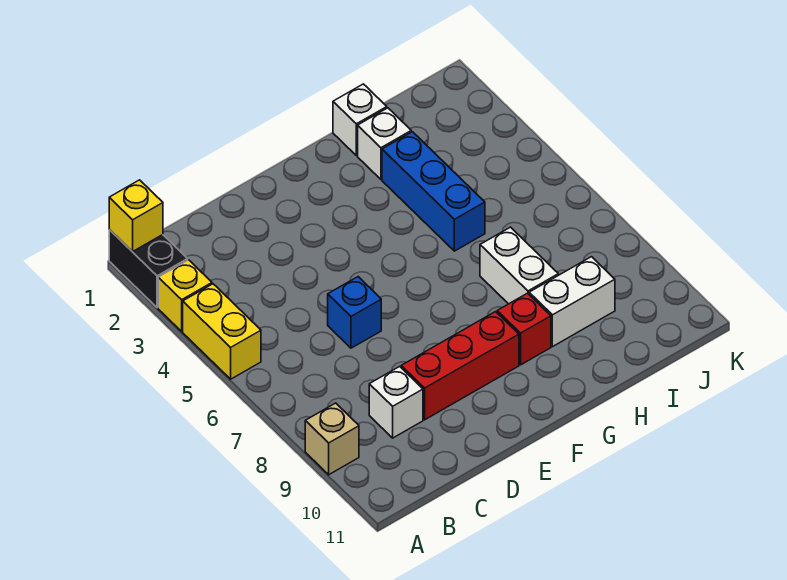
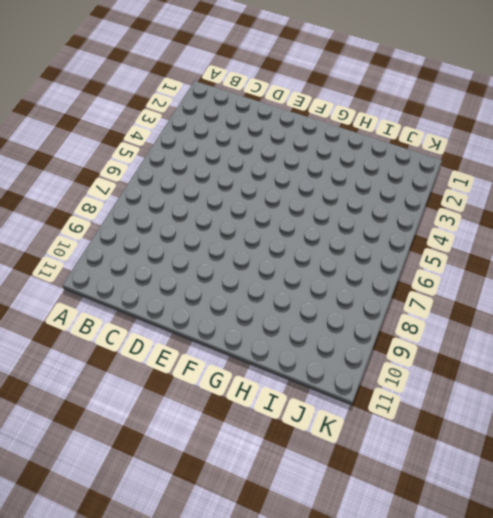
none -> black 1x2 brick [109,230,188,308]
none -> yellow 1x1 brick [158,260,212,331]
none -> yellow 1x2 brick [183,284,261,379]

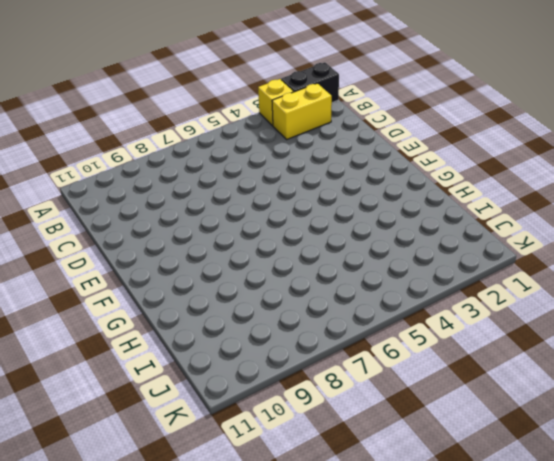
yellow 1x2 brick [272,83,332,139] -> yellow 1x2 brick moved to [183,284,261,379]
none -> tan 1x1 brick [305,403,359,475]
none -> white 1x1 brick [369,366,423,438]
none -> blue 1x1 brick [328,277,381,348]

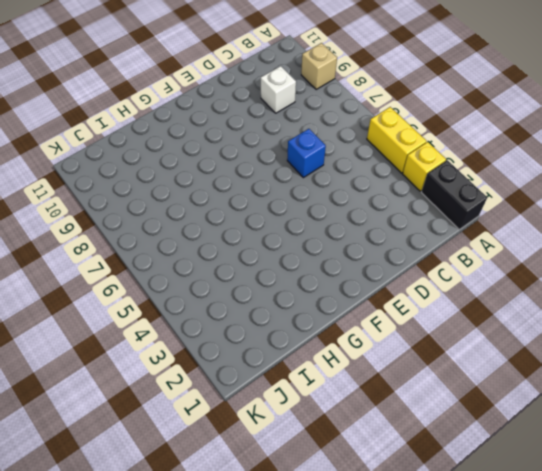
none -> red 1x3 brick [401,312,519,420]
none -> red 1x1 brick [497,293,551,365]
none -> white 1x1 brick [333,84,387,156]

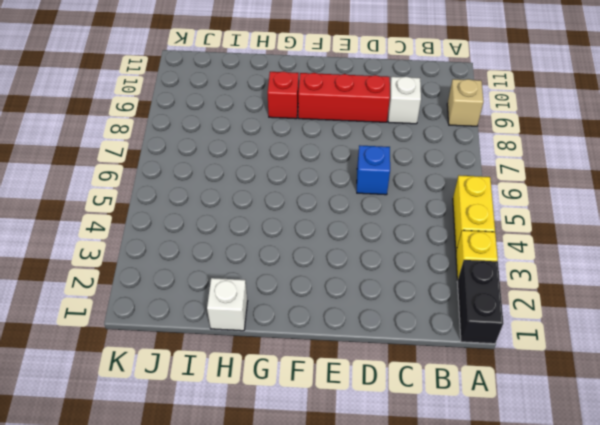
none -> white 1x1 brick [358,108,411,179]
none -> blue 1x3 brick [382,132,485,251]
none -> white 1x2 brick [480,227,558,304]

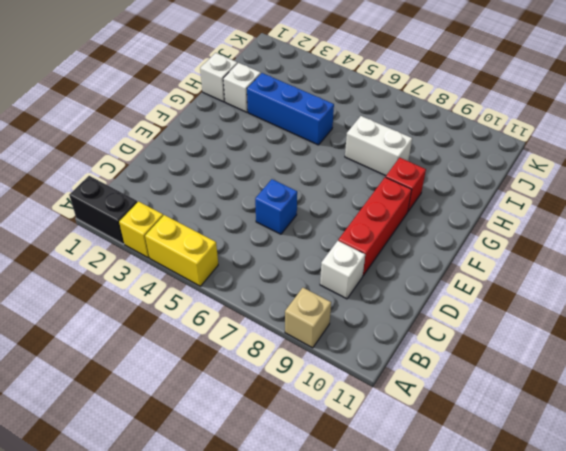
none -> white 1x2 brick [529,257,615,347]
none -> yellow 1x1 brick [109,180,163,252]

